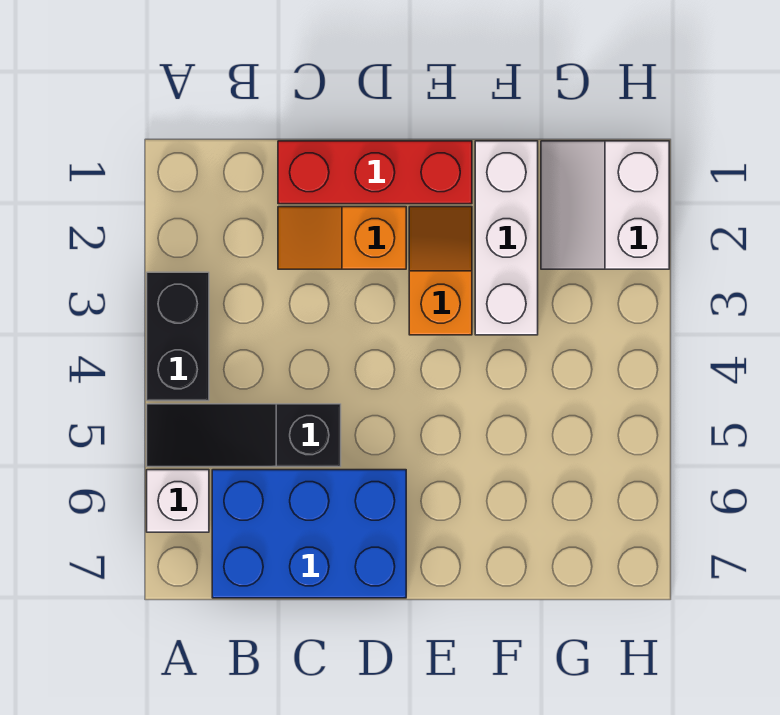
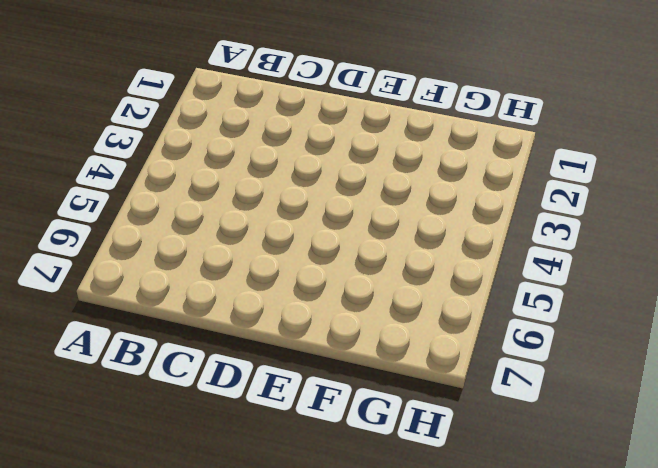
none -> black 1x2 brick [147,272,209,401]
none -> black 1x3 slope [147,404,341,467]

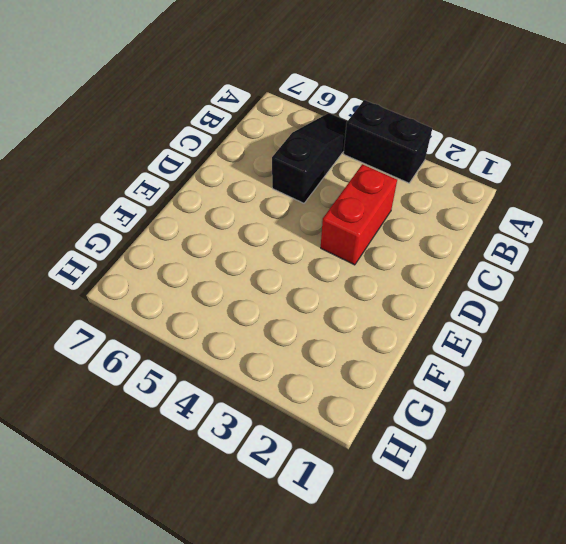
red 1x2 brick [321,164,397,265] -> none
none -> white 1x1 brick [147,470,209,532]
none -> blue 2x3 brick [212,470,406,598]

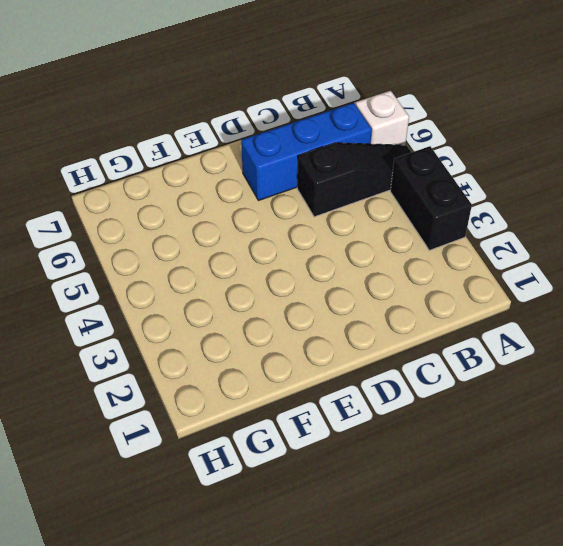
blue 1x3 brick [241,103,372,201] -> blue 2x3 brick [212,470,406,598]
none -> red 1x3 brick [278,141,472,204]
none -> orange 1x2 slope [278,207,406,269]

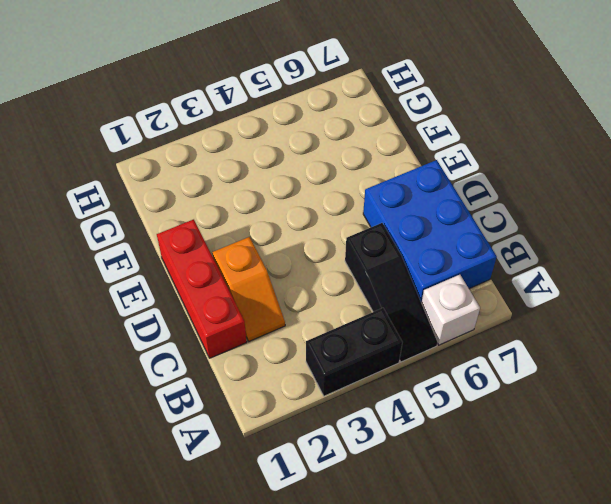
none -> orange 1x2 slope [409,207,472,335]
none -> white 1x3 brick [475,141,538,335]

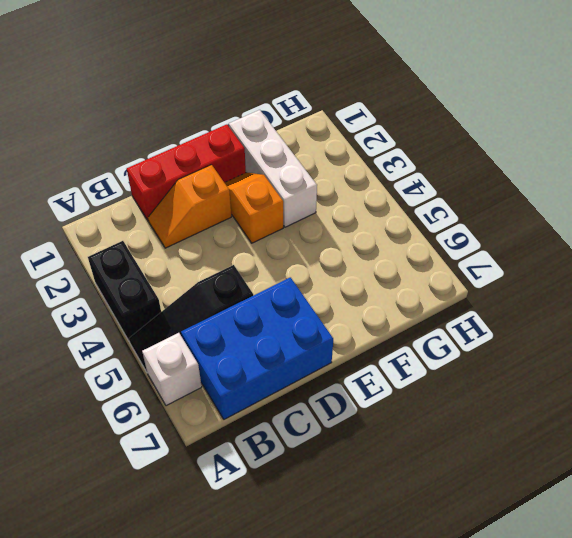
none -> white 2x2 slope [541,141,669,269]

